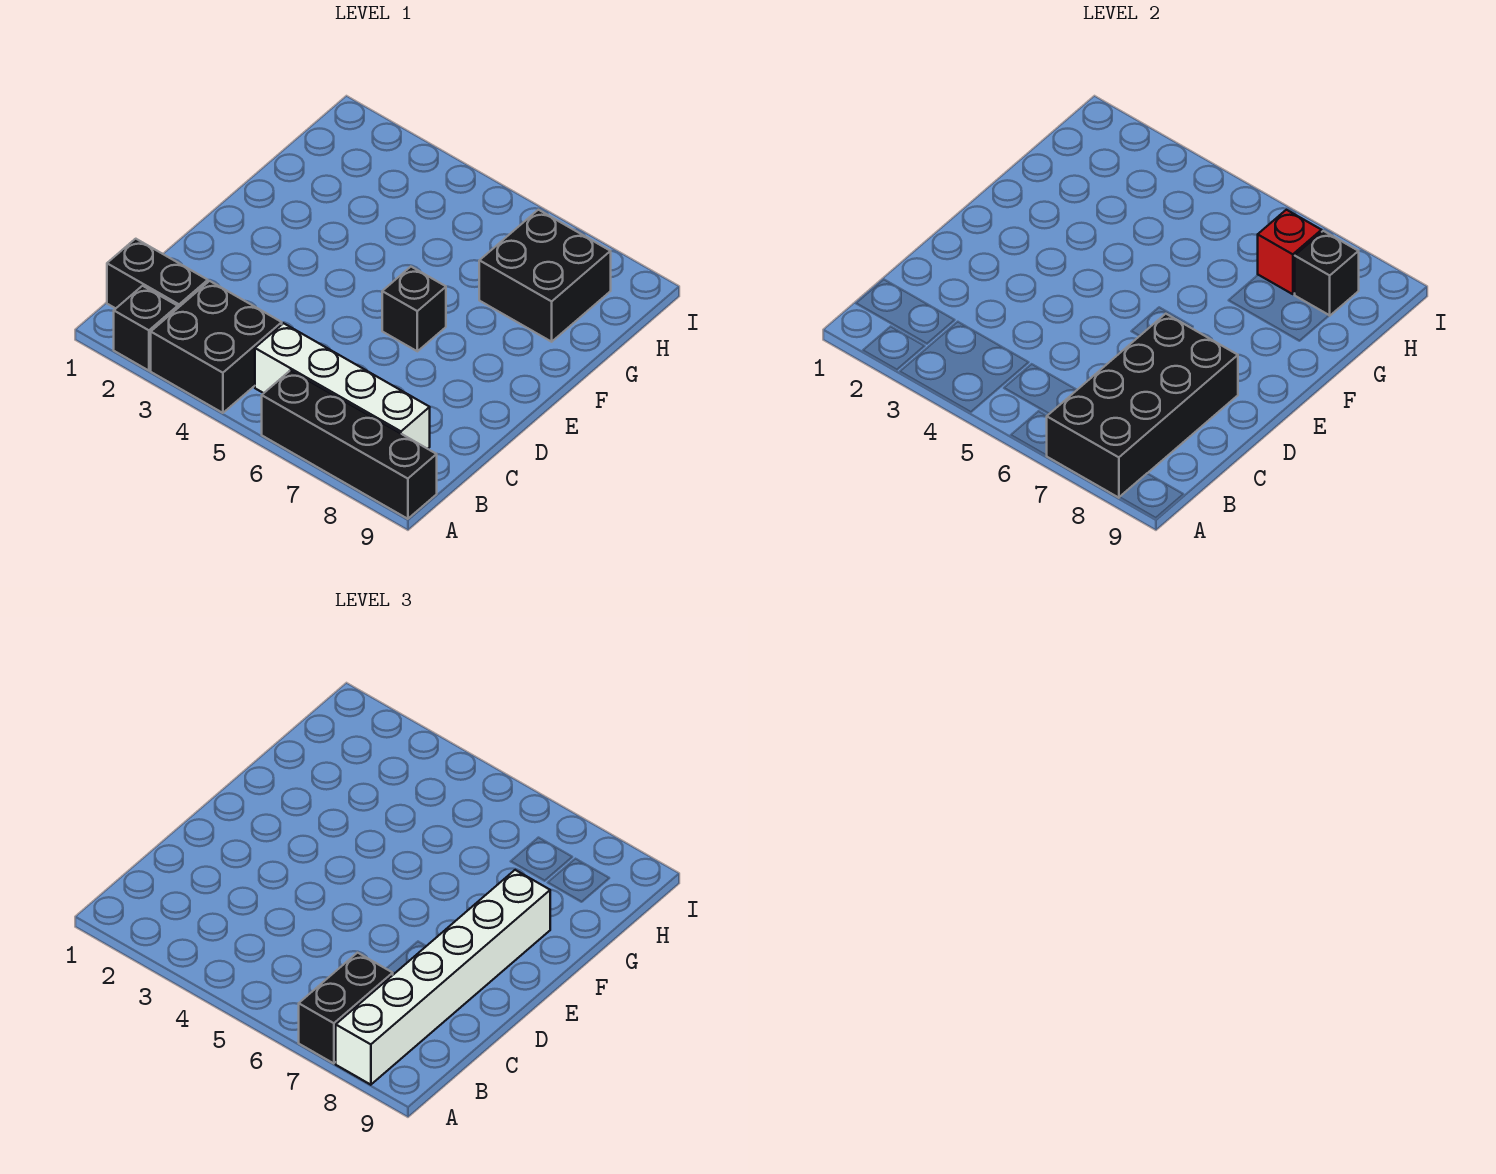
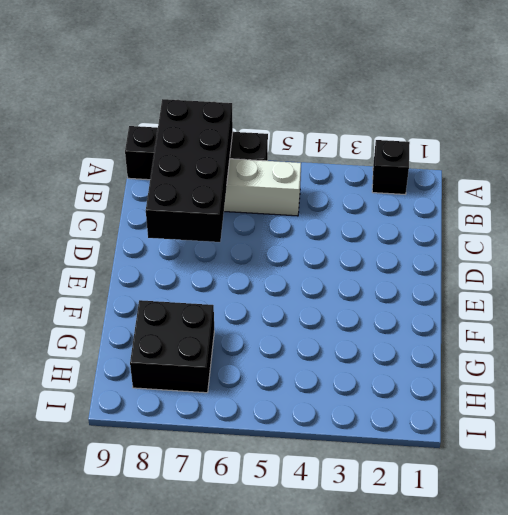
none -> black 2x2 brick [151,281,282,413]
none -> black 1x2 brick [107,239,208,308]
none -> black 1x1 brick [382,267,446,351]

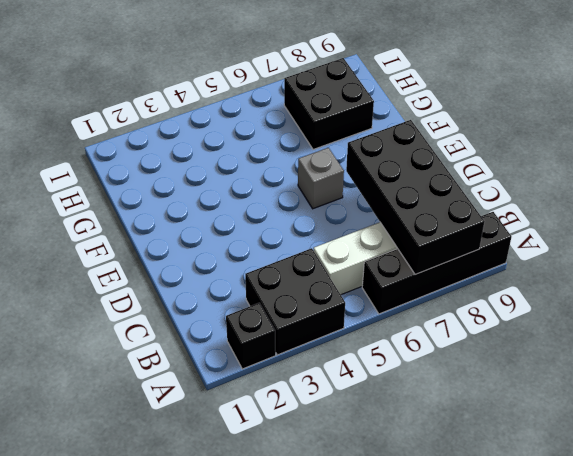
grey 1x1 brick [298,148,344,209] -> black 1x1 brick [382,267,446,351]
none -> black 1x2 brick [107,239,208,308]
none -> red 1x1 brick [1258,210,1322,294]
none -> black 1x1 brick [1295,231,1359,316]

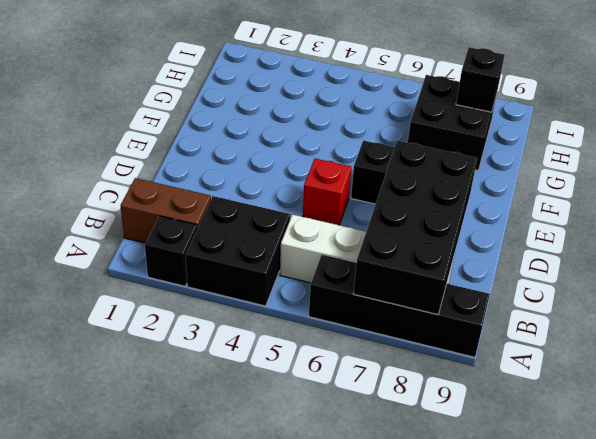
brown 1x2 brick [120,178,211,243] -> black 1x2 brick [107,239,208,308]
red 1x1 brick [303,159,351,225] -> red 1x1 brick moved to [1258,210,1322,294]
none -> black 1x2 brick [299,953,393,1063]
none -> white 1x6 brick [336,870,550,1085]

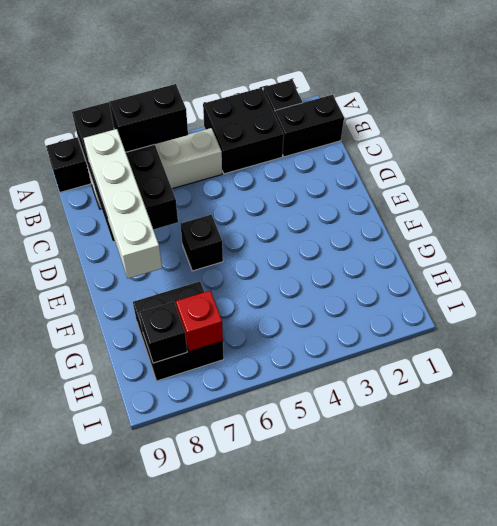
black 1x2 brick [109,84,188,152] -> black 1x2 brick turned to [299,953,393,1063]
white 1x4 brick [83,129,162,278] -> white 1x6 brick [336,870,550,1085]

